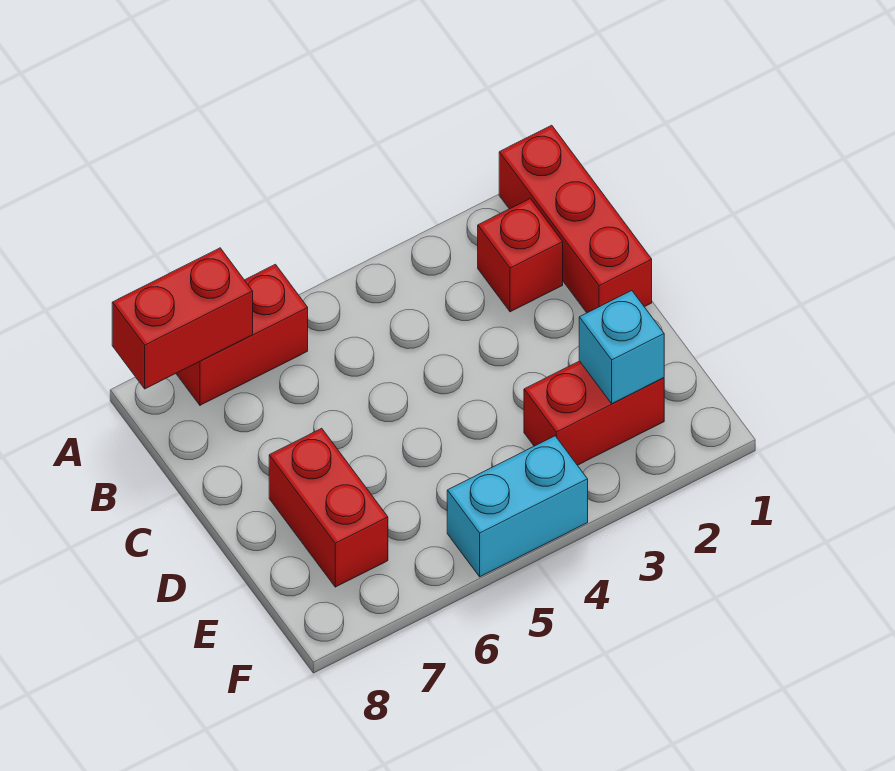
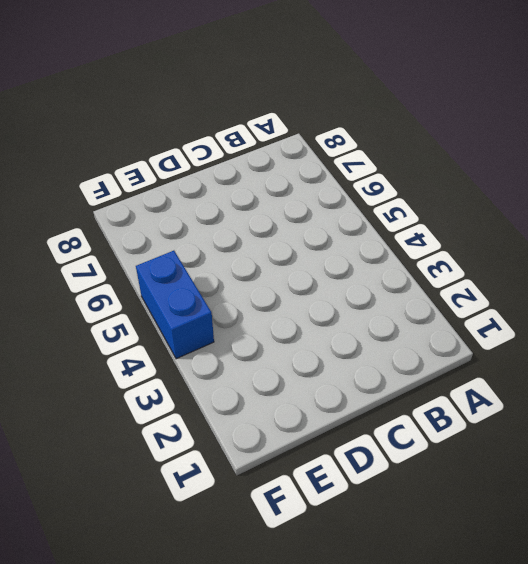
blue 1x2 brick [136,251,214,359] -> cyan 1x2 brick [447,436,588,577]
none -> red 1x3 brick [499,125,652,313]
none -> red 1x2 brick [176,264,308,405]

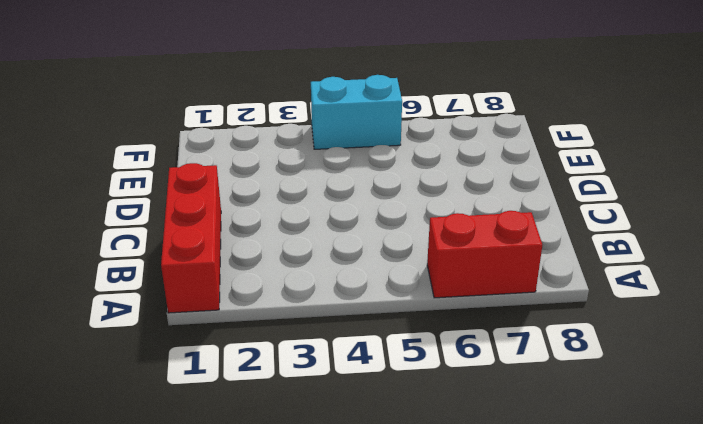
none -> red 1x1 brick [478,199,563,312]
none -> red 1x2 brick [269,428,388,587]

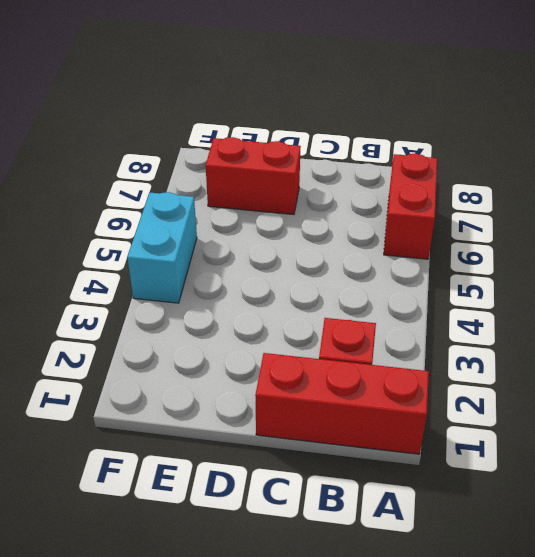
none -> red 1x2 brick [524,361,664,465]
none -> red 1x2 brick [112,248,253,389]

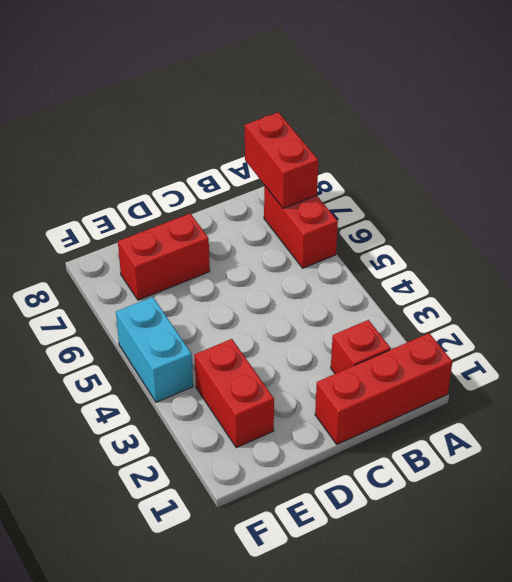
none -> cyan 1x1 brick [579,291,664,403]

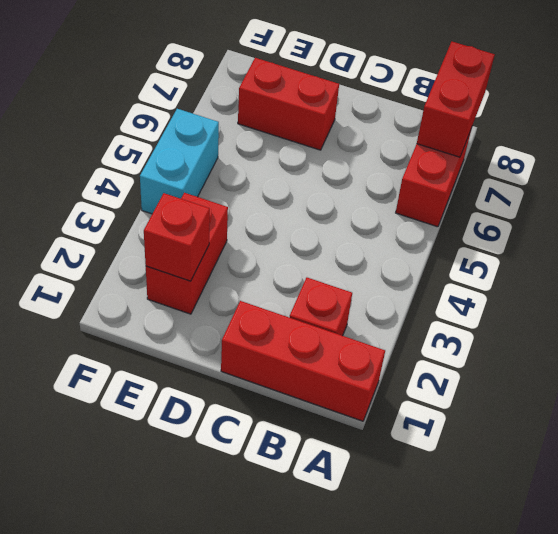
red 1x1 brick [144,193,210,281] -> cyan 1x1 brick [579,291,664,403]

